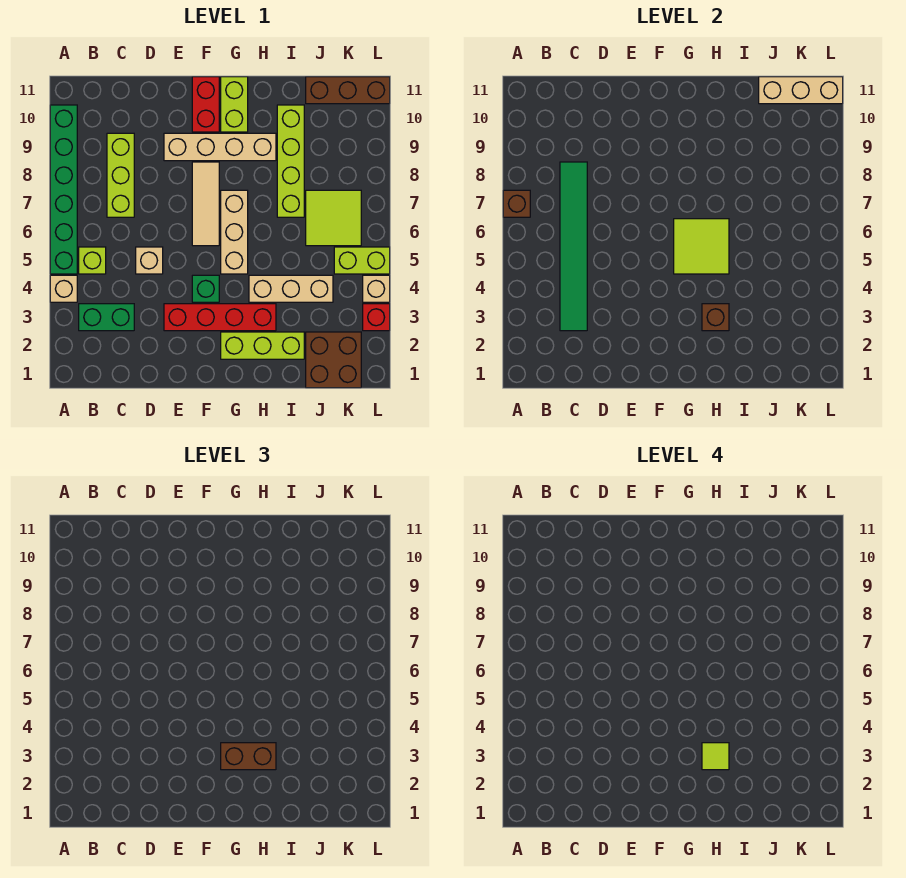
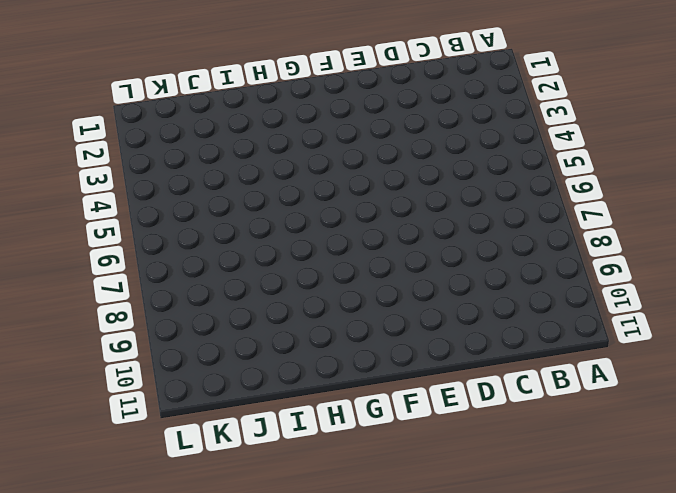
none -> tan 1x1 brick [50,275,77,302]
none -> green 1x6 brick [50,105,77,274]
none -> green 1x2 brick [79,304,134,331]

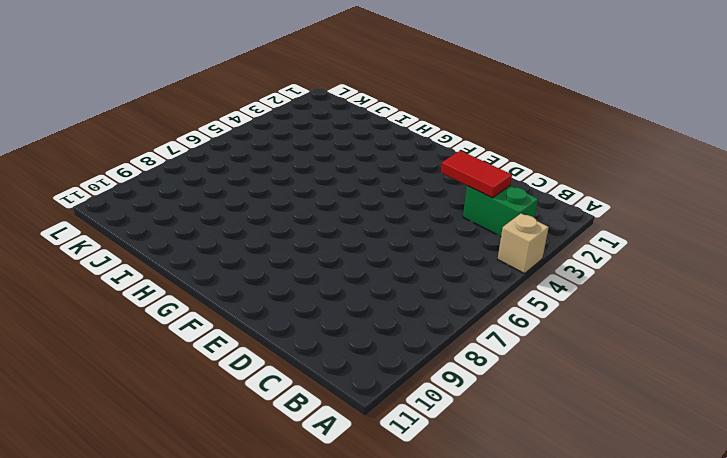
red 1x2 tile [441,151,512,198] -> green 1x6 tile [560,162,587,331]
none -> green 1x6 brick [50,105,77,274]
none -> lime 1x1 brick [79,247,106,274]
none -> lime 1x3 brick [107,133,134,217]

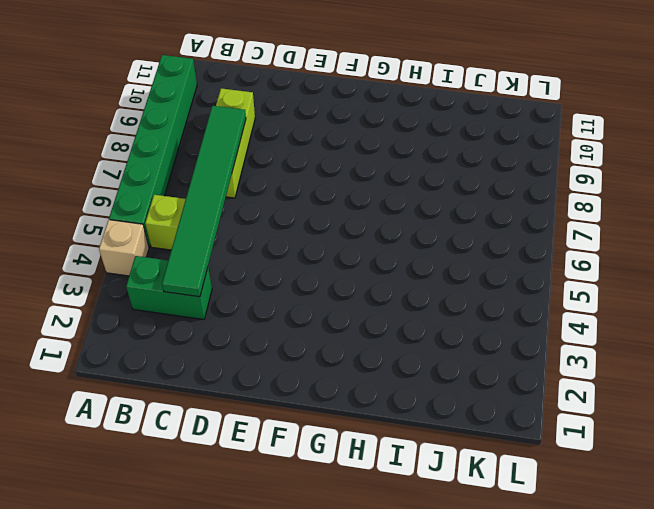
none -> tan 1x1 brick [136,247,163,274]
none -> red 1x4 brick [164,304,276,331]
none -> tan 1x4 brick [164,133,276,161]

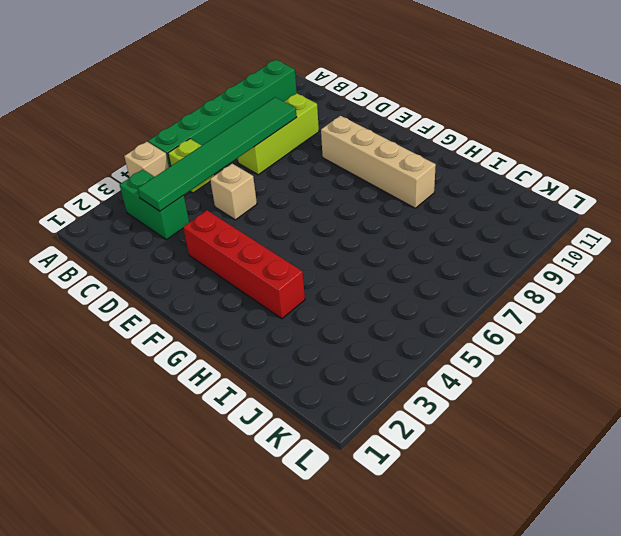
none -> green 1x1 brick [192,275,219,302]
none -> tan 1x3 tile [192,162,219,246]
none -> red 1x2 brick [192,77,219,132]

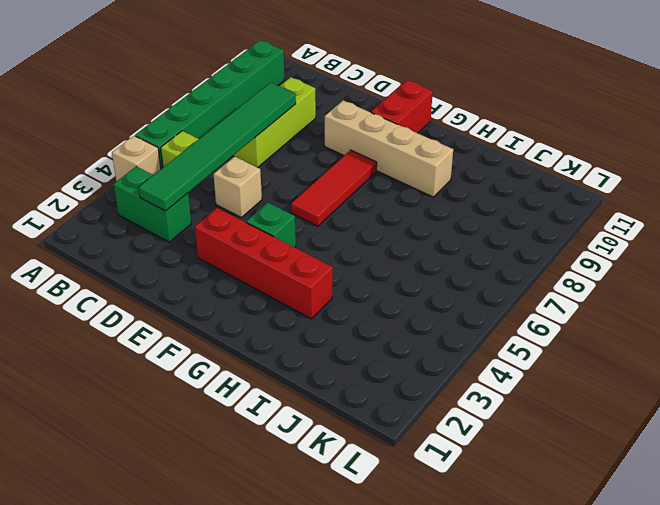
red 1x3 tile [291,150,377,226] -> tan 1x3 tile [192,162,219,246]
none -> lime 1x3 brick [221,332,304,359]
none -> tan 1x3 brick [221,190,248,274]
none -> lime 1x2 brick [221,77,248,132]

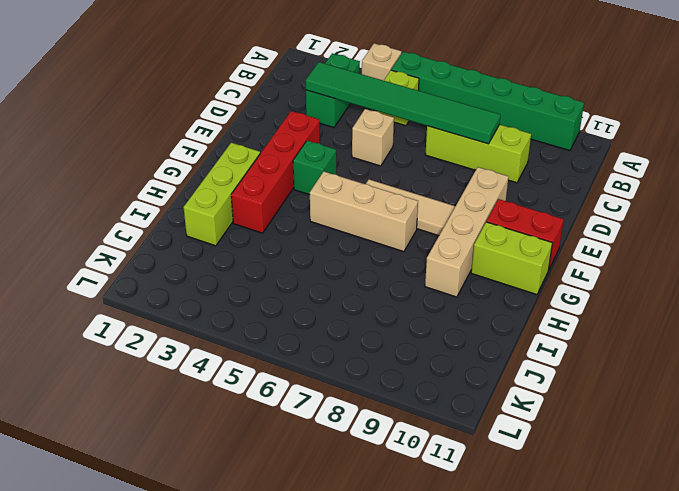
none -> tan 1x3 brick [249,275,333,302]
none -> lime 1x4 brick [277,105,304,217]
none -> brown 2x2 brick [306,332,361,388]

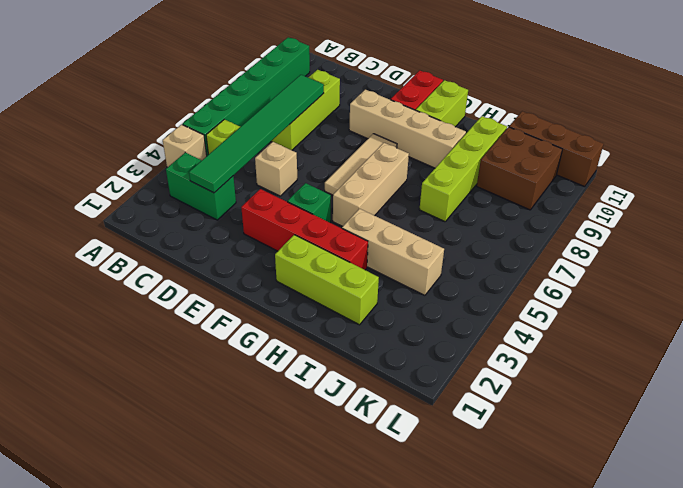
brown 2x2 brick [477,127,562,210] -> brown 2x2 brick moved to [306,332,361,388]
none -> lime 2x2 tile [306,190,361,246]
none -> lime 1x2 brick [334,247,390,274]
none -> red 1x1 brick [363,304,390,331]

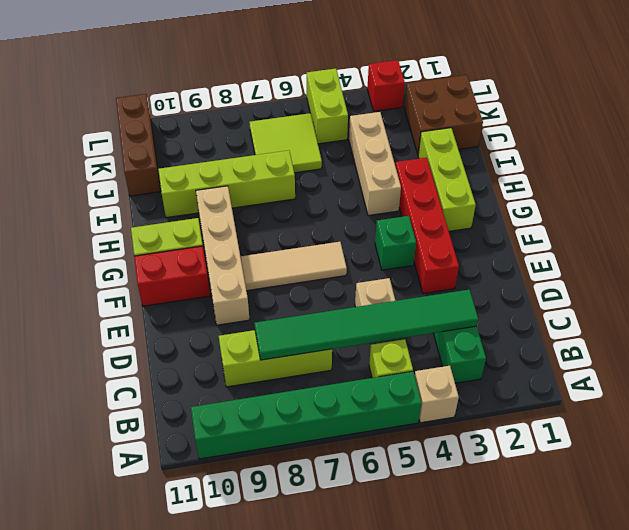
none -> tan 1x3 brick [221,190,248,274]
none -> tan 1x1 brick [363,275,390,302]
none -> brown 1x1 brick [503,190,530,217]

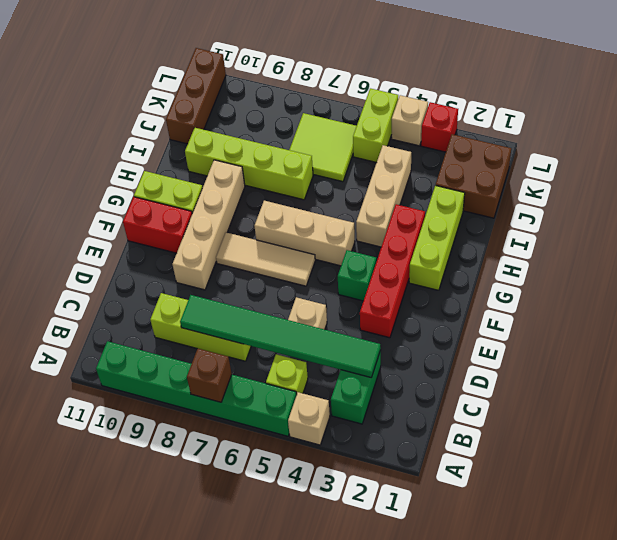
none -> lime 2x2 tile [674,219,729,274]
none -> brown 1x1 brick [702,304,729,331]
none -> tan 1x3 brick [759,77,843,104]

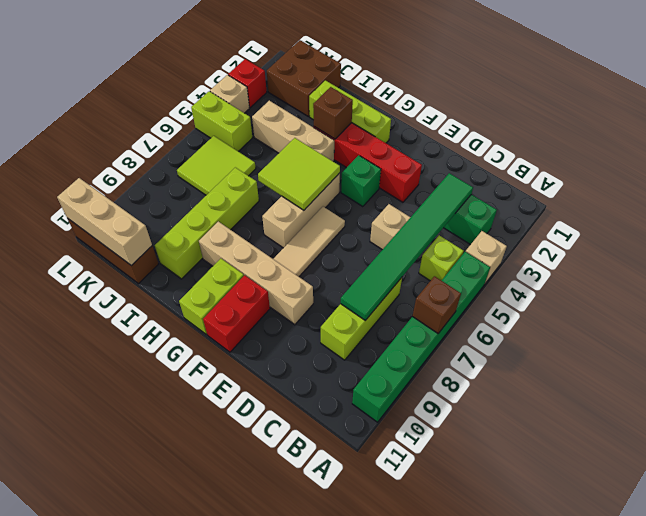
none -> brown 1x2 brick [221,743,276,770]
none -> lime 1x1 tile [702,743,729,770]

